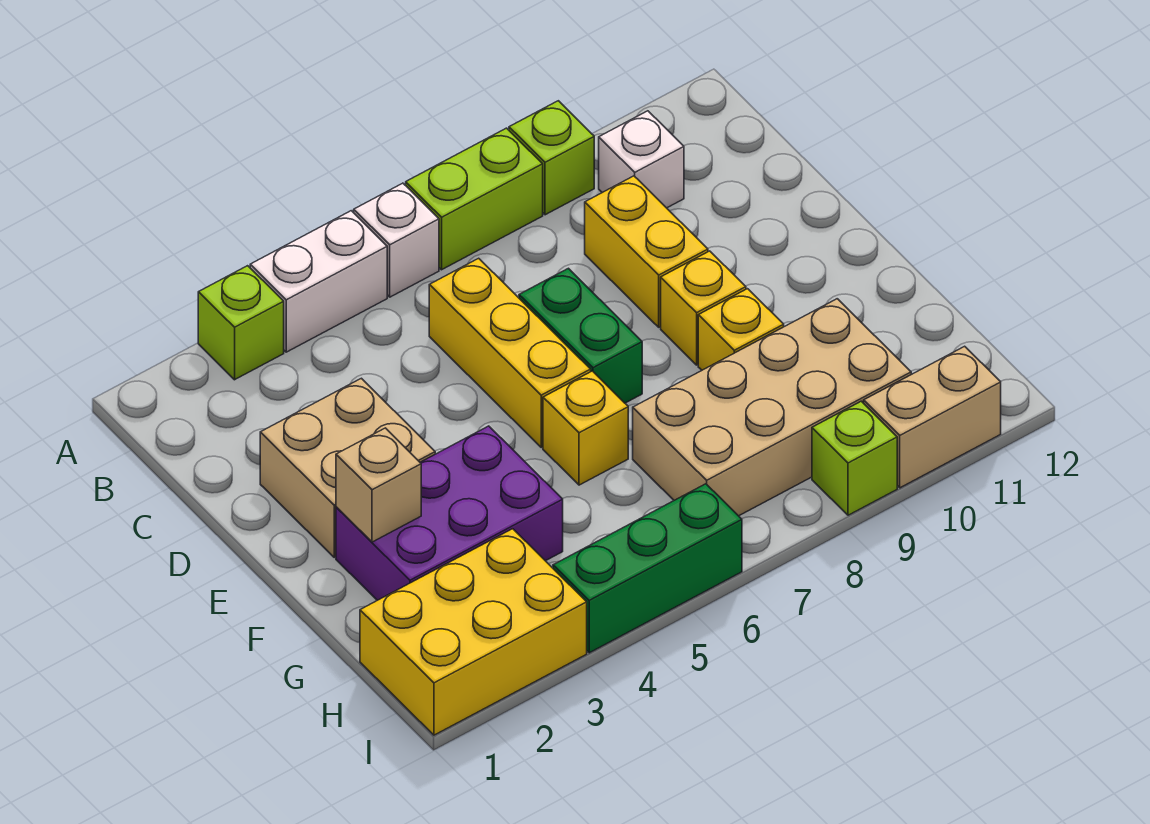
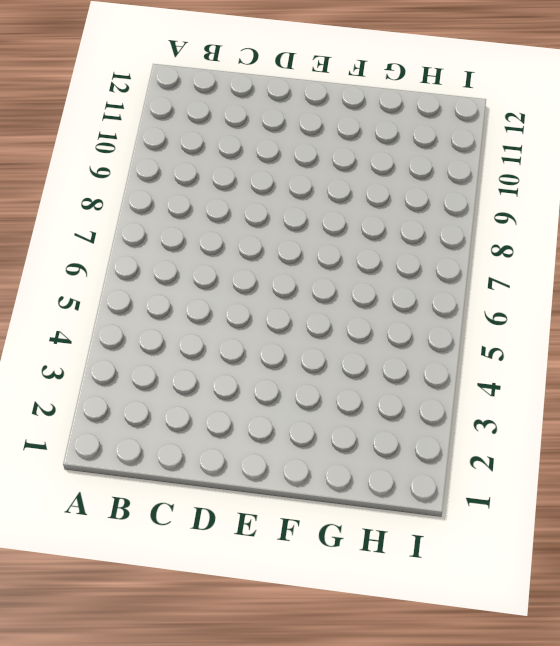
none -> lime 1x1 brick [198,266,284,380]
none -> white 1x2 brick [250,211,387,352]
none -> white 1x1 brick [354,183,439,297]

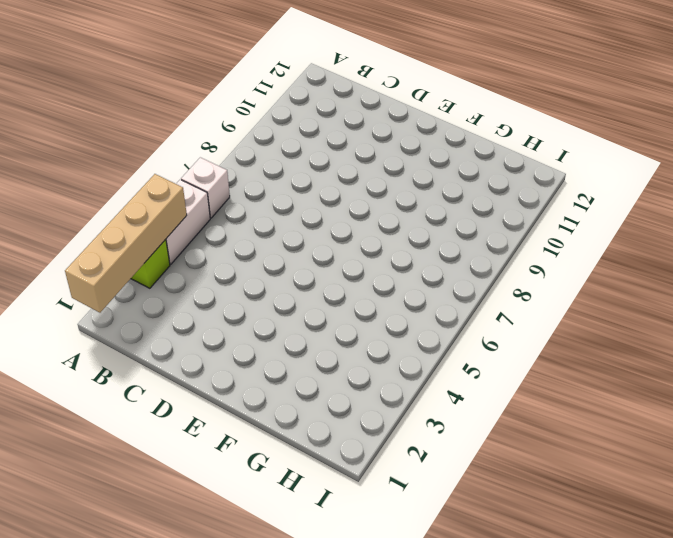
tan 1x4 brick [65,174,187,313] -> none
none -> lime 1x2 brick [406,128,543,270]
none -> lime 1x1 brick [509,101,594,215]
none -> white 1x1 brick [599,111,684,208]

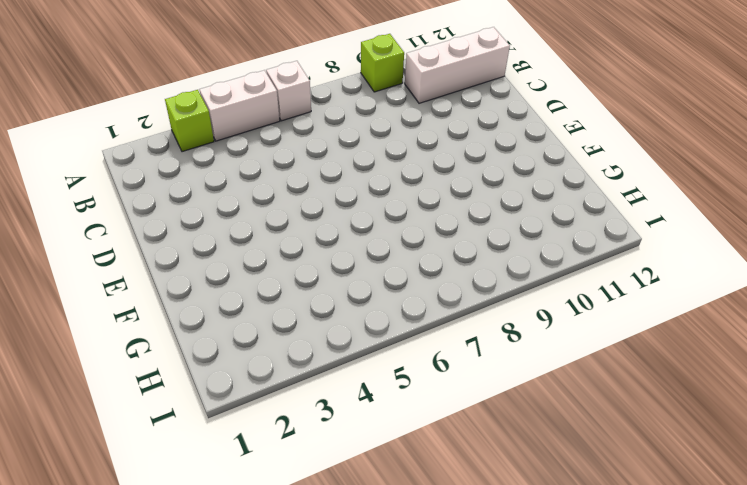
white 1x3 brick [405,27,510,103] -> white 1x1 brick [599,111,684,208]
none -> lime 1x2 brick [406,128,543,270]
none -> yellow 1x3 brick [429,258,591,447]
none -> yellow 1x2 brick [585,176,708,327]

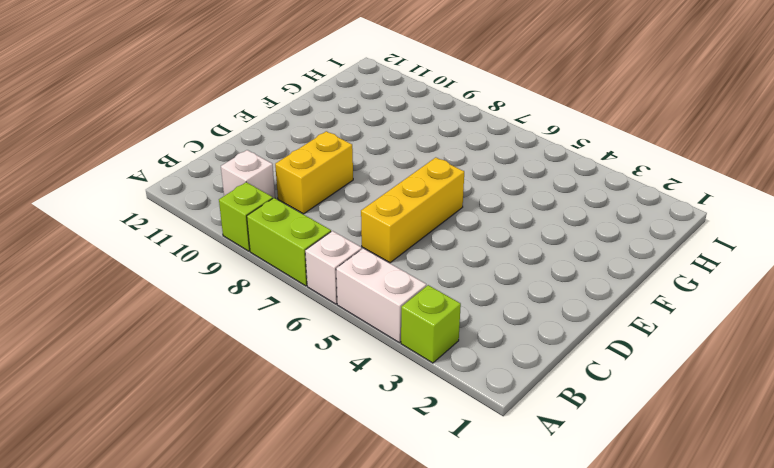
none -> tan 2x2 brick [260,378,435,557]
none -> green 1x2 brick [519,268,642,403]
none -> yellow 1x1 brick [661,251,746,365]

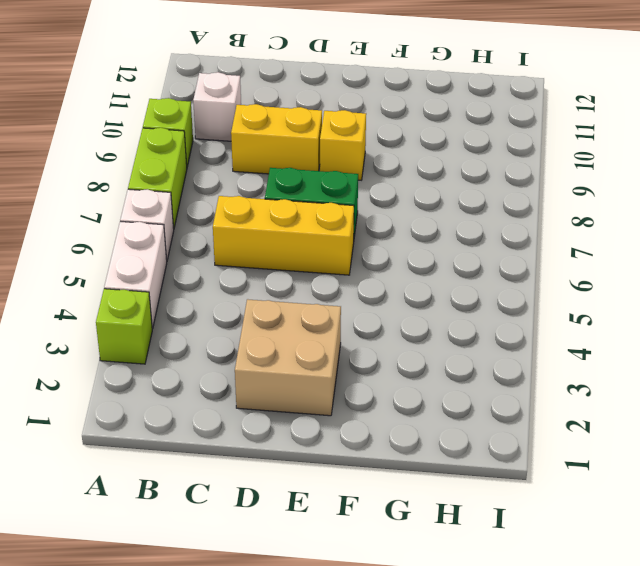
none -> purple 2x3 brick [336,426,563,600]
none -> yellow 1x1 brick [543,371,628,485]
none -> yellow 1x1 brick [698,289,784,370]

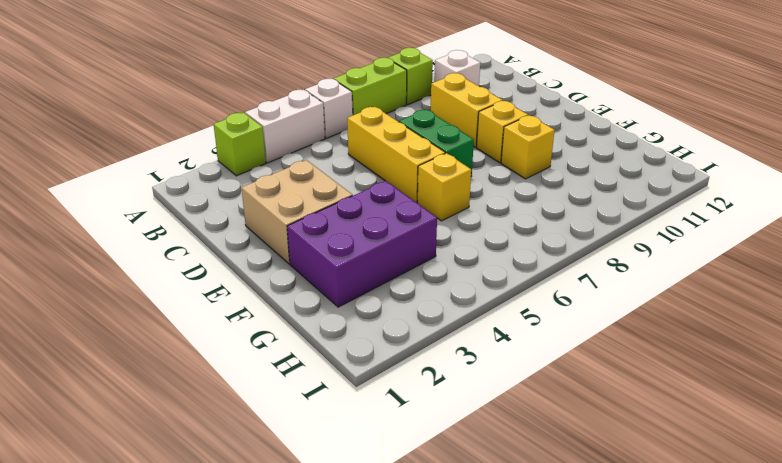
none -> tan 2x4 brick [633,299,911,516]
none -> yellow 2x3 brick [360,529,587,735]
none -> green 1x3 brick [553,484,742,653]

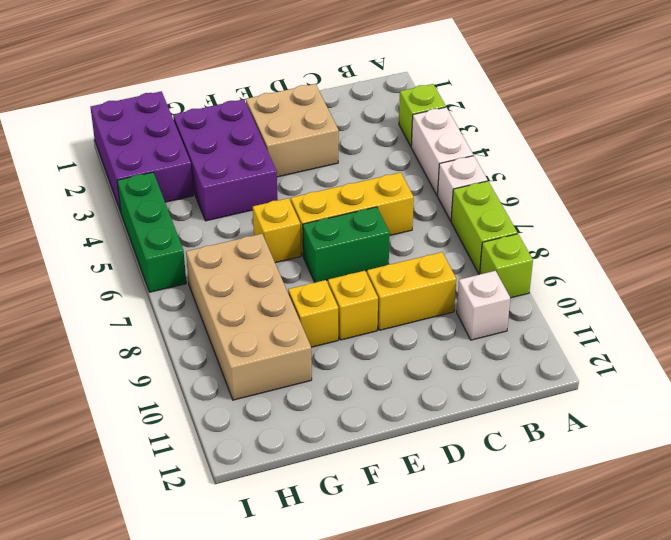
purple 2x3 brick [91,91,193,211] -> yellow 2x3 brick [360,529,587,735]
none -> lime 1x1 brick [812,401,897,515]
none -> tan 1x2 brick [864,346,1001,488]
none -> tan 1x1 brick [336,428,421,542]

